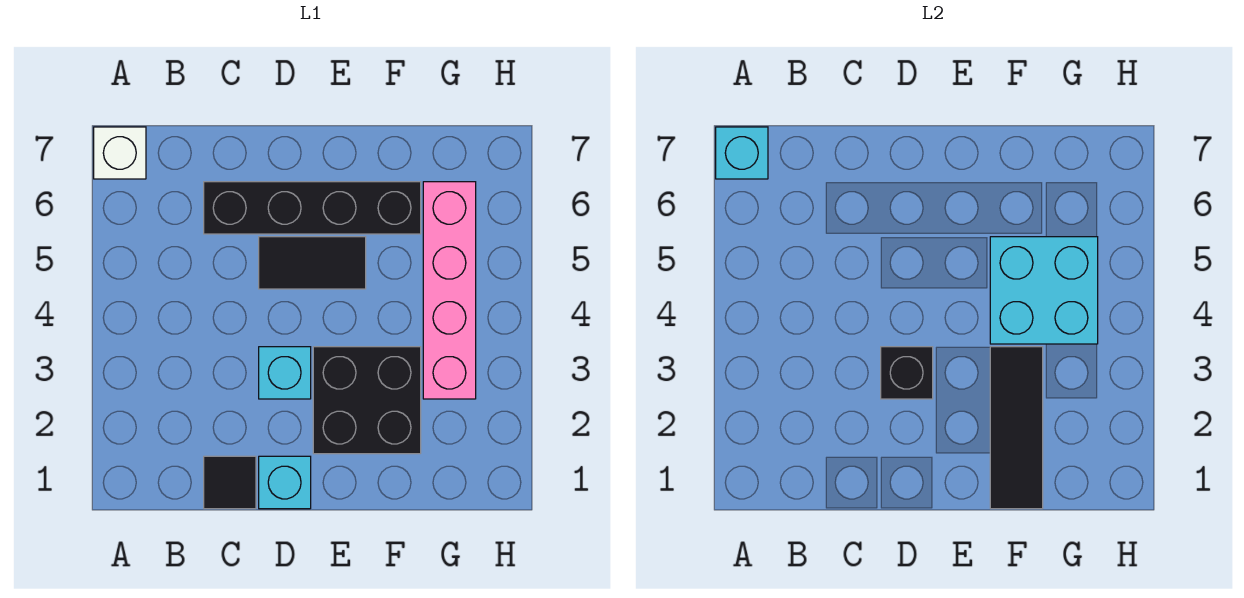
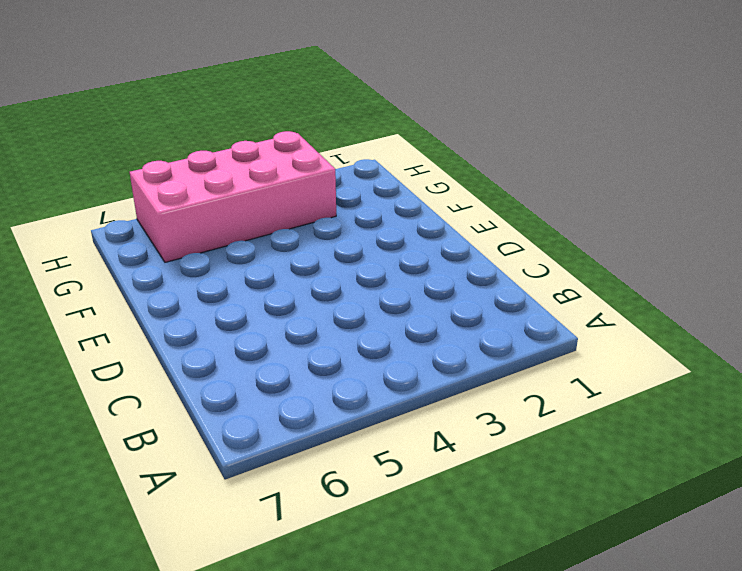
pink 2x4 brick [130,131,336,262] -> pink 1x4 brick [423,182,476,399]
none -> white 1x1 brick [94,127,146,179]
none -> black 1x1 tile [204,456,256,509]
none -> black 1x4 brick [204,182,421,234]

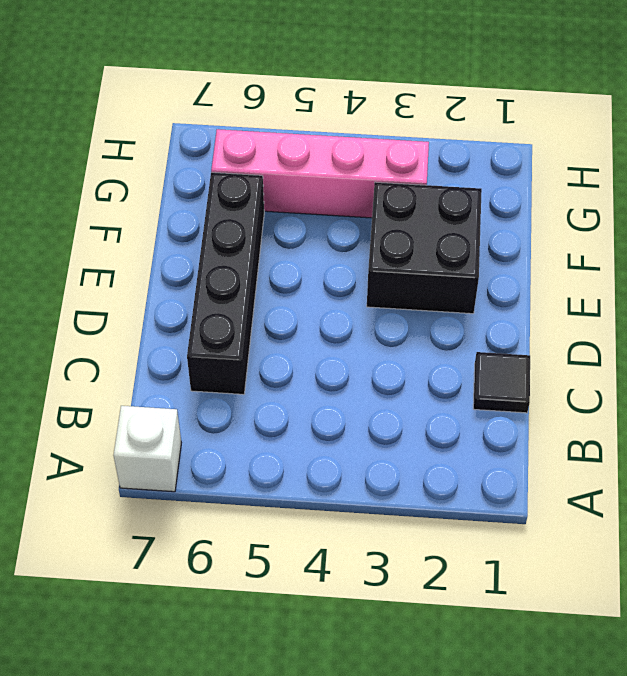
none -> cyan 1x1 brick [259,456,311,509]
none -> cyan 1x1 brick [259,347,311,399]
none -> black 1x2 tile [259,237,366,289]

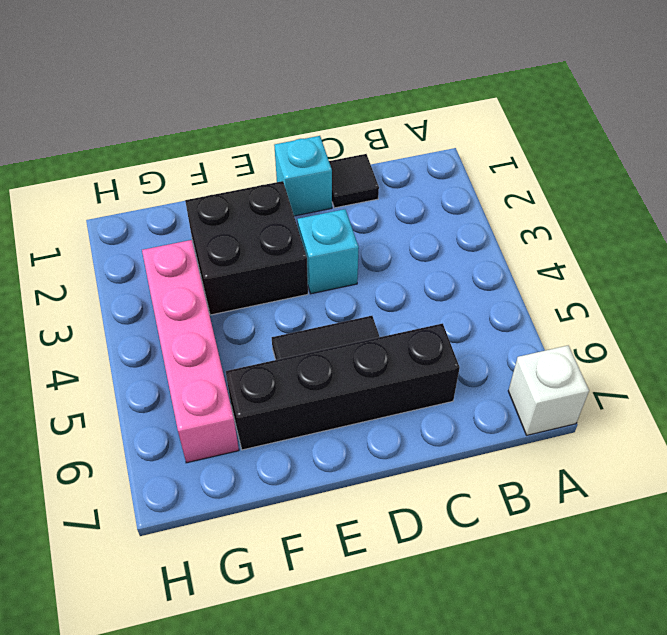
none -> cyan 1x1 brick [716,127,768,179]
none -> black 1x1 brick [881,347,933,399]
none -> black 1x3 tile [990,347,1043,509]

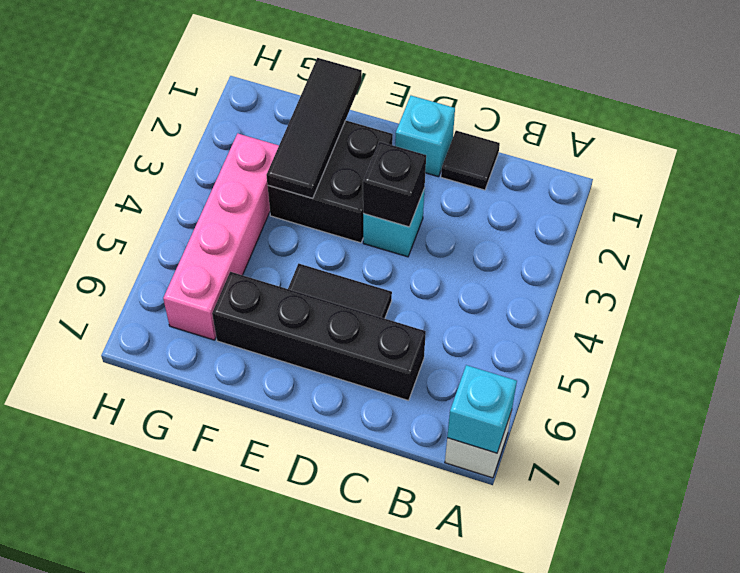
none -> cyan 2x2 brick [990,237,1098,344]

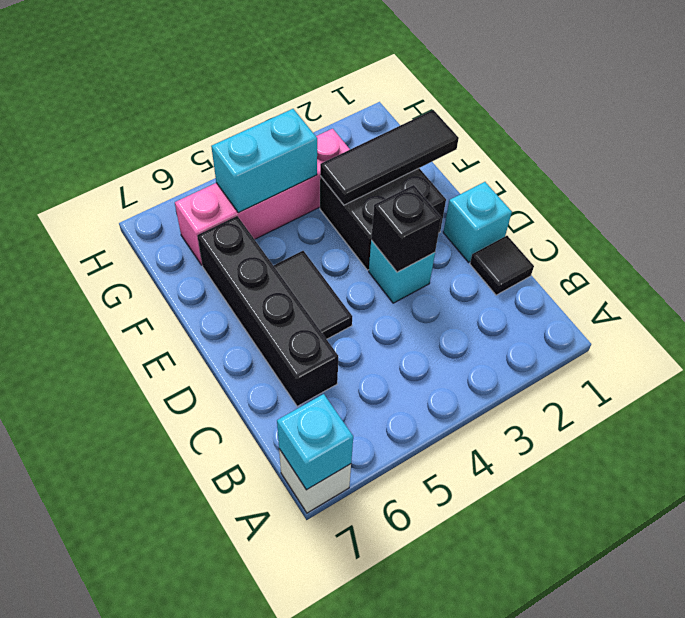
cyan 1x2 brick [211,109,317,213] -> cyan 2x2 brick [990,237,1098,344]

